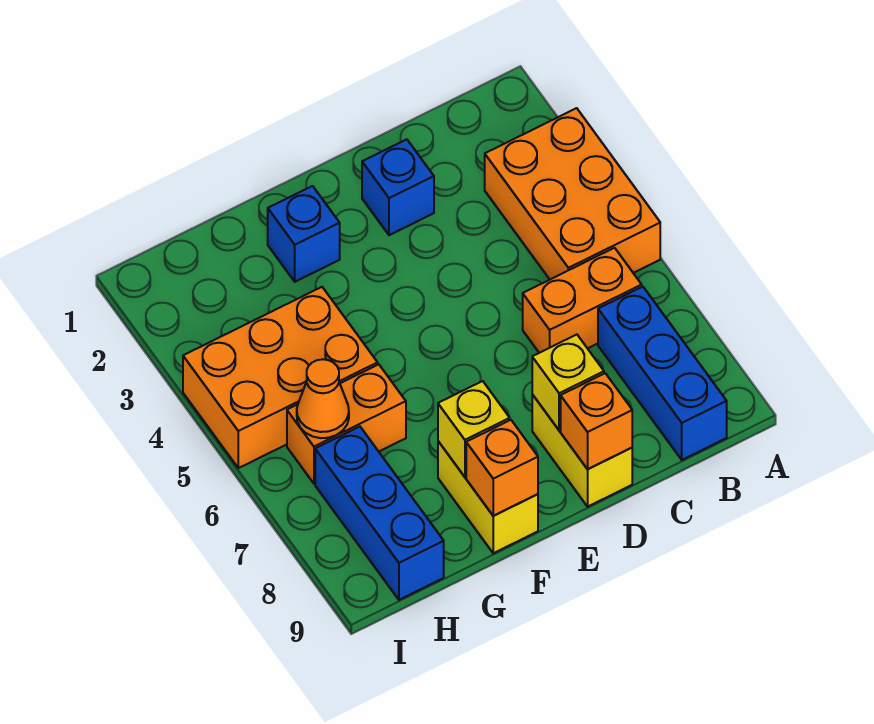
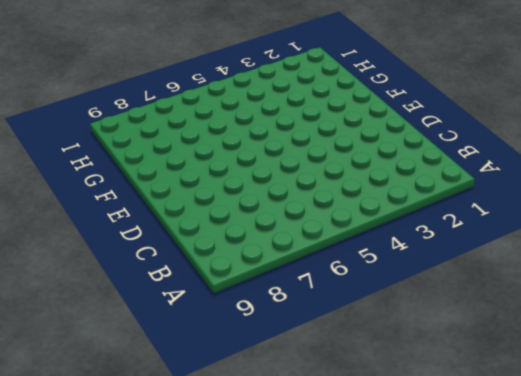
none -> orange 2x3 brick [485,108,660,279]
none -> orange 1x2 brick [523,248,642,353]
none -> blue 1x3 brick [598,287,727,460]

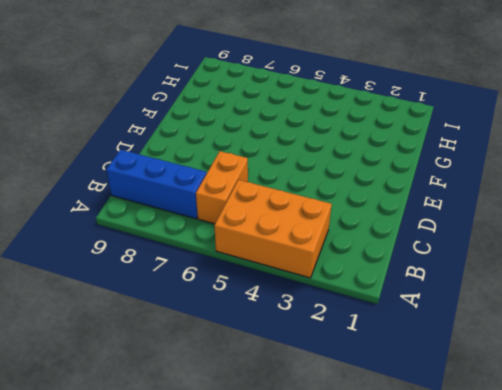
none -> blue 1x1 brick [362,139,434,235]
none -> yellow 1x2 brick [532,395,632,507]
none -> blue 1x1 brick [268,186,340,282]

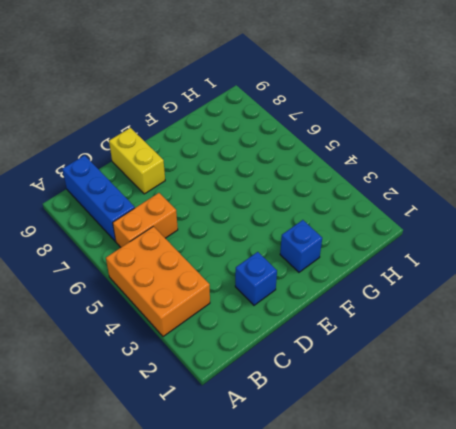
none -> yellow 1x2 brick [438,441,538,553]
none -> orange 2x3 brick [183,287,378,468]
none -> orange 1x2 brick [287,364,406,484]

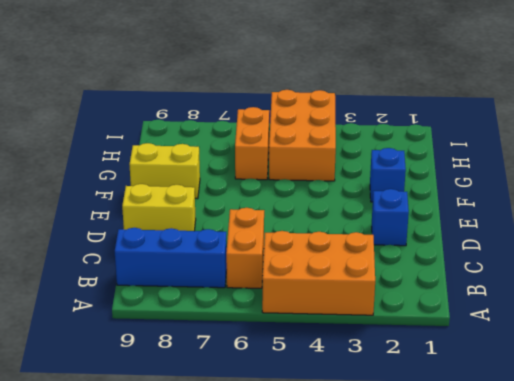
none -> blue 1x3 brick [315,427,444,600]
none -> yellow 1x1 brick [532,335,604,430]
none -> orange 1x1 brick [561,373,632,469]

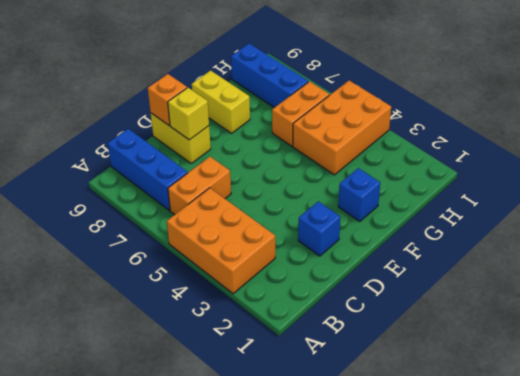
none -> yellow 1x1 brick [438,381,510,477]
none -> orange 1x1 brick [466,420,538,516]
none -> orange 1x1 cone [297,359,349,438]

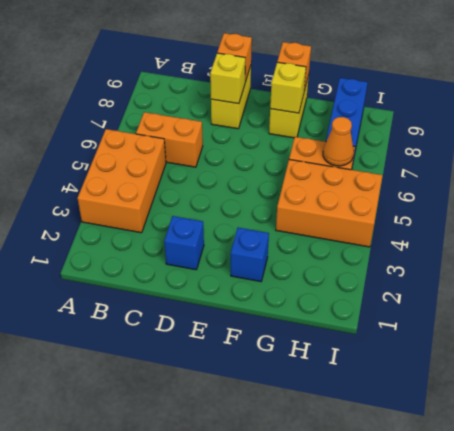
none -> blue 1x3 brick [598,287,727,460]

